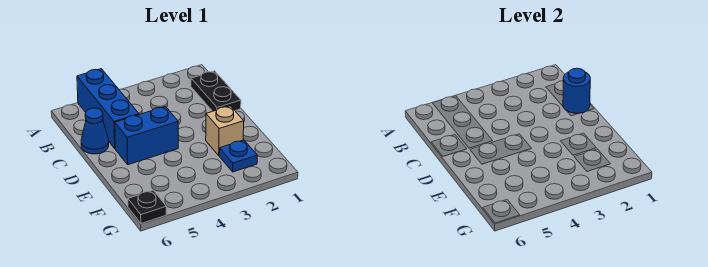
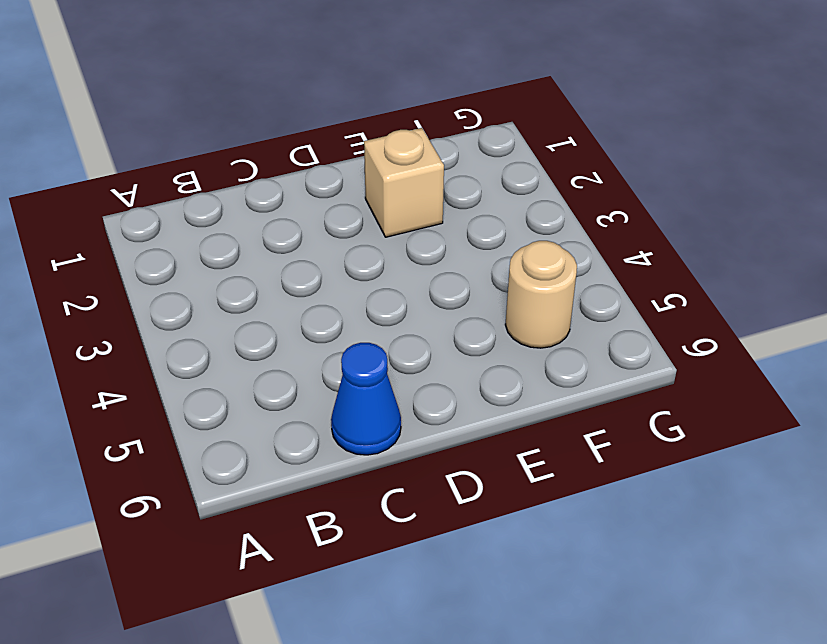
tan 1x1 round brick [505,241,577,348] -> none
none -> blue 1x3 brick [77,69,139,148]
none -> black 1x2 plate [191,71,241,111]

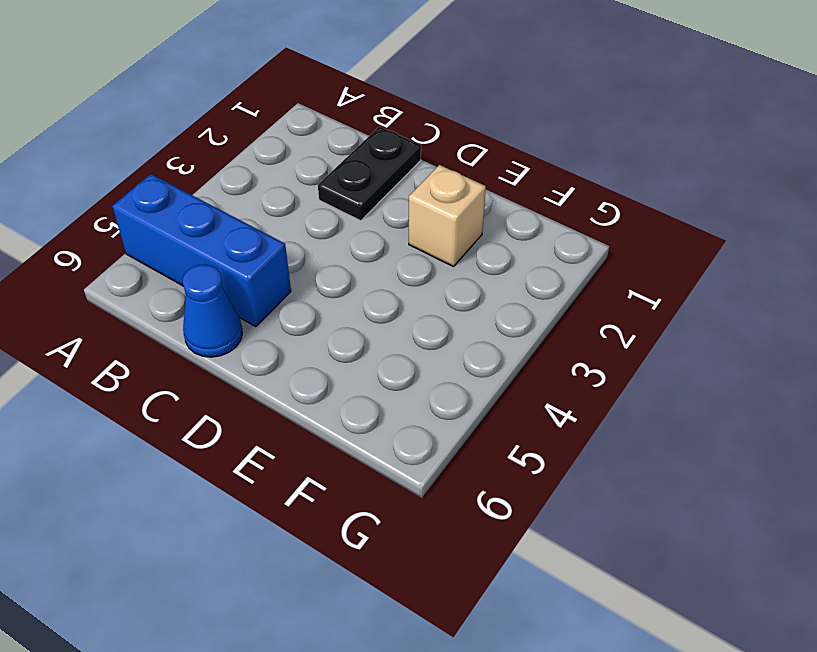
black 1x2 plate [318,126,421,221] -> black 1x2 plate turned to [191,71,241,111]
none -> blue 1x2 brick [115,107,178,165]
none -> blue 1x1 plate [219,140,257,172]

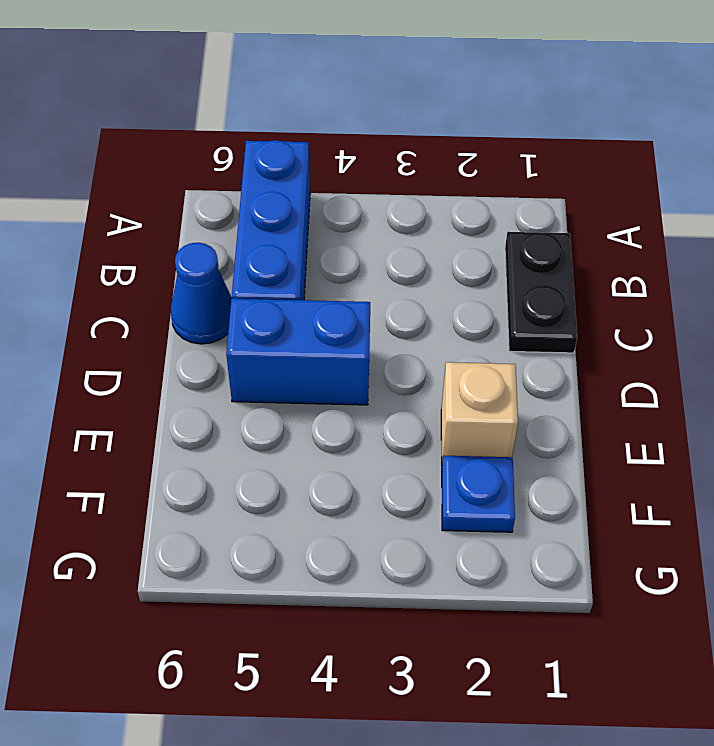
none -> black 1x1 plate [128,190,166,224]
none -> blue 1x1 round brick [563,68,590,113]

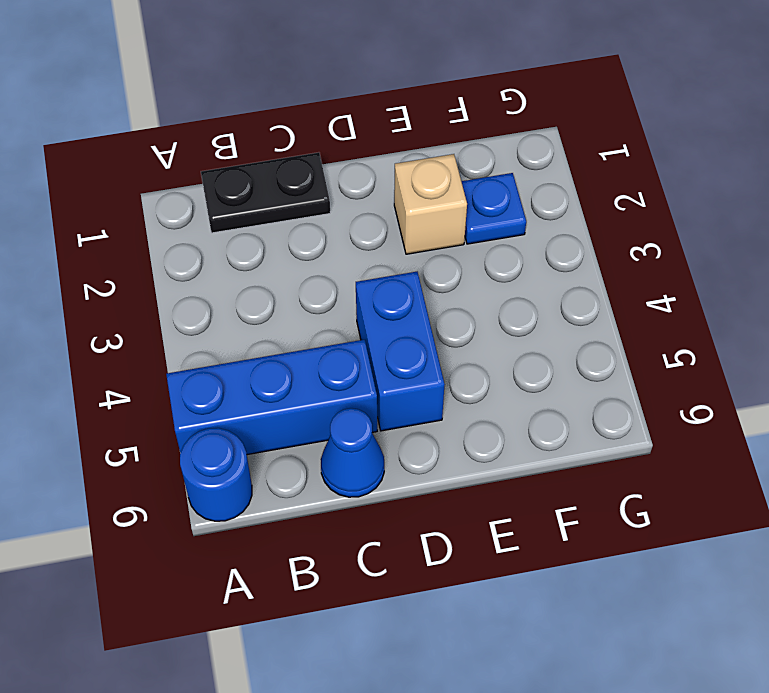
blue 1x1 round brick [180,428,252,521] -> blue 1x1 round brick moved to [563,68,590,113]
none -> black 1x1 plate [128,190,166,224]

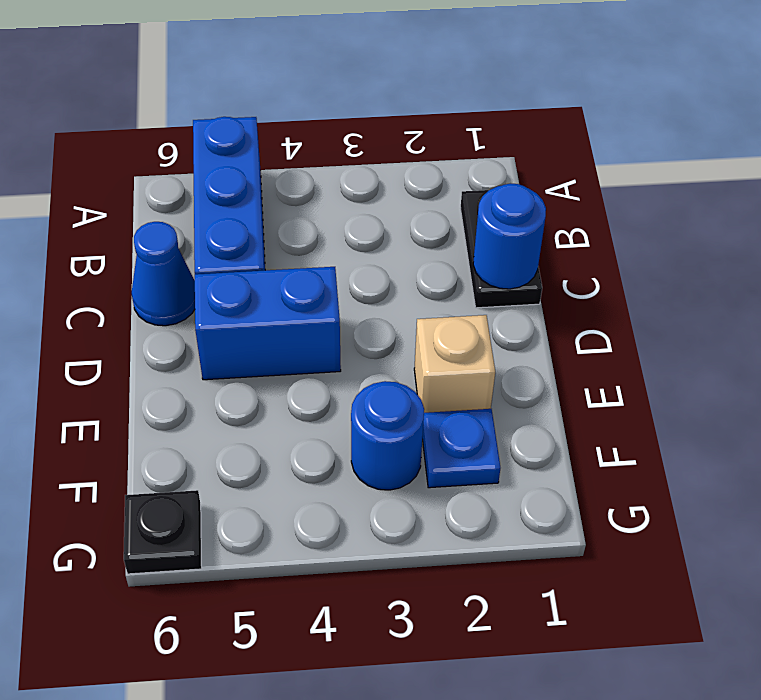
blue 1x1 round brick [351,381,424,490] -> none

